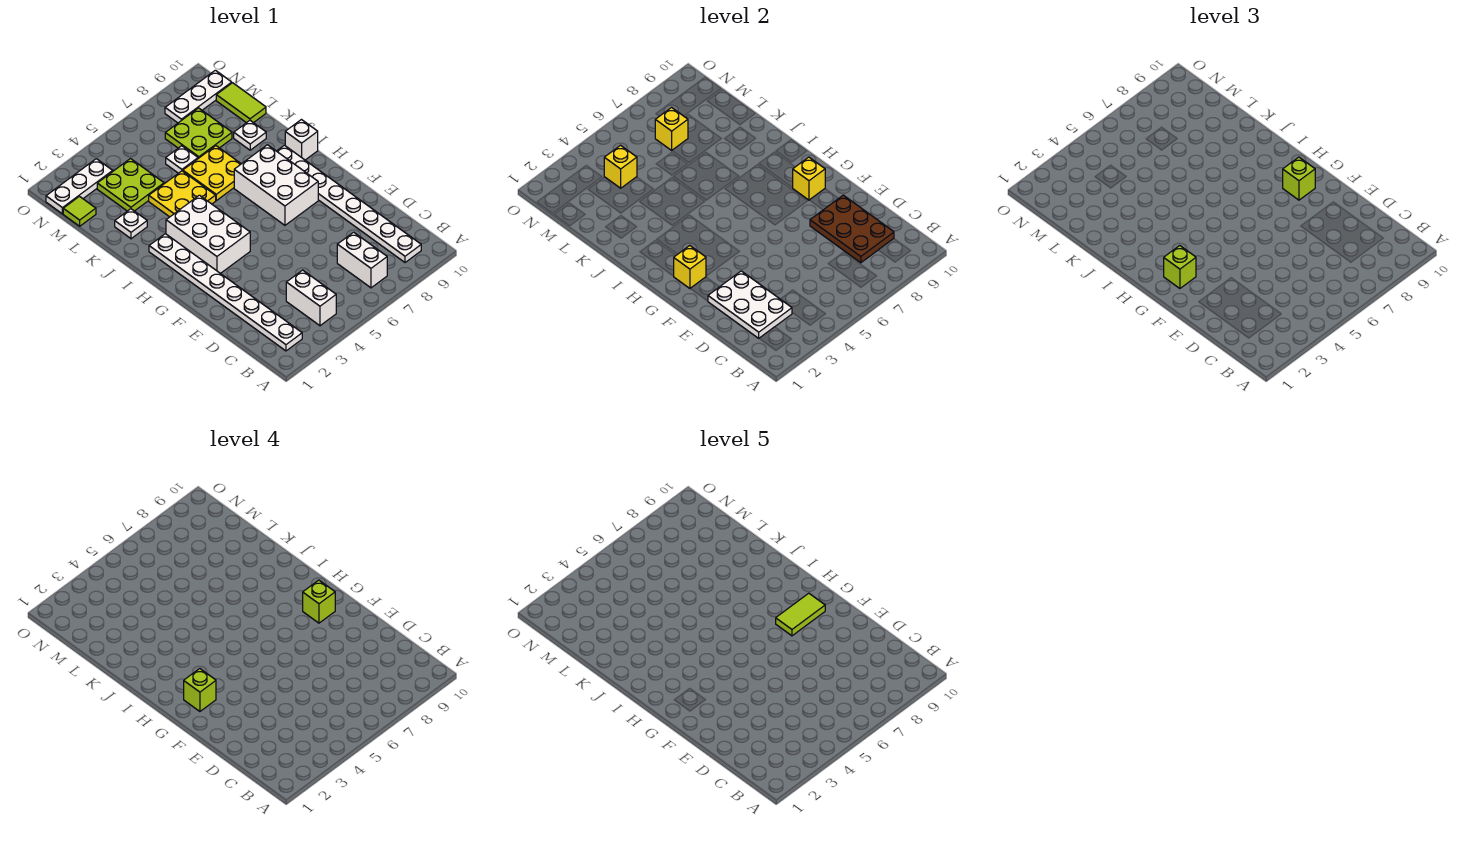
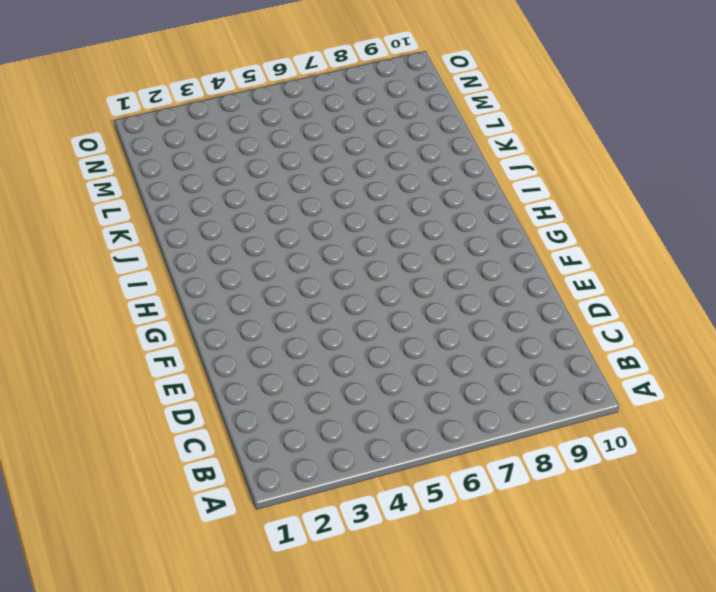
none -> white 1x8 plate [149,234,302,351]
none -> white 1x2 brick [286,270,336,326]
none -> white 1x2 brick [337,232,387,288]

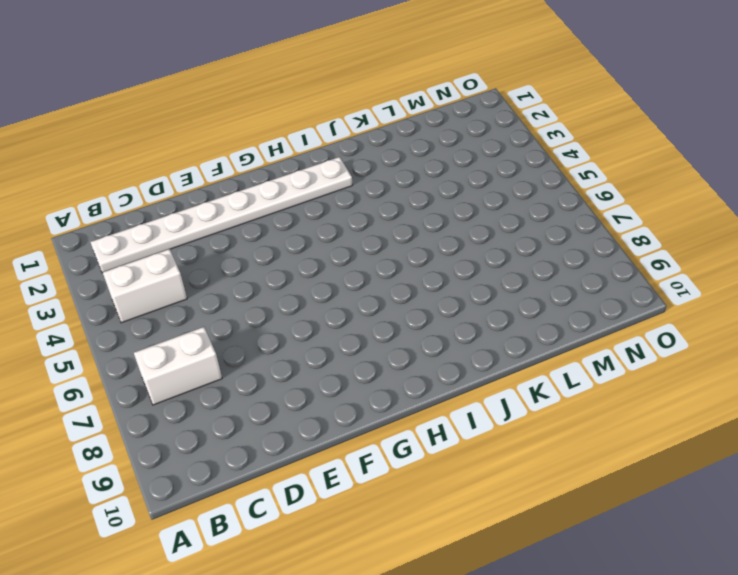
none -> white 1x8 plate [277,145,421,262]
none -> white 2x3 brick [166,195,250,274]
none -> white 2x3 brick [234,145,318,225]

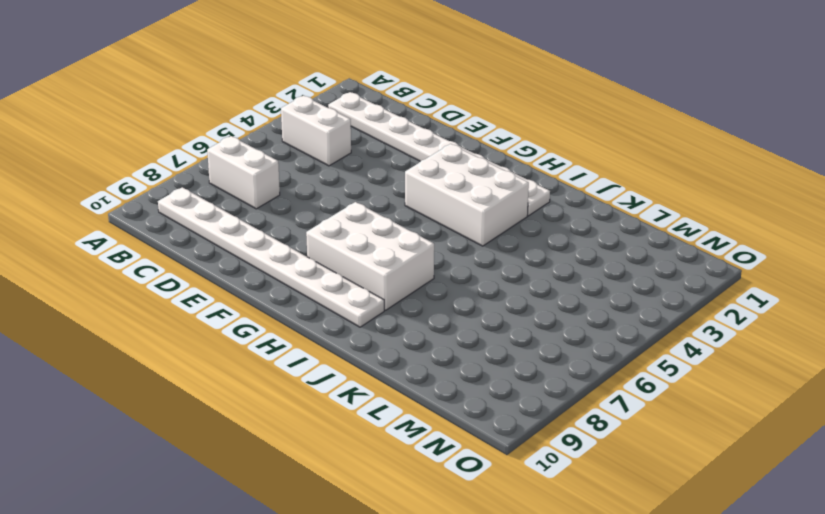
none -> white 1x1 brick [285,120,318,160]
none -> yellow 2x2 plate [149,171,216,217]
none -> yellow 2x2 plate [183,146,241,201]

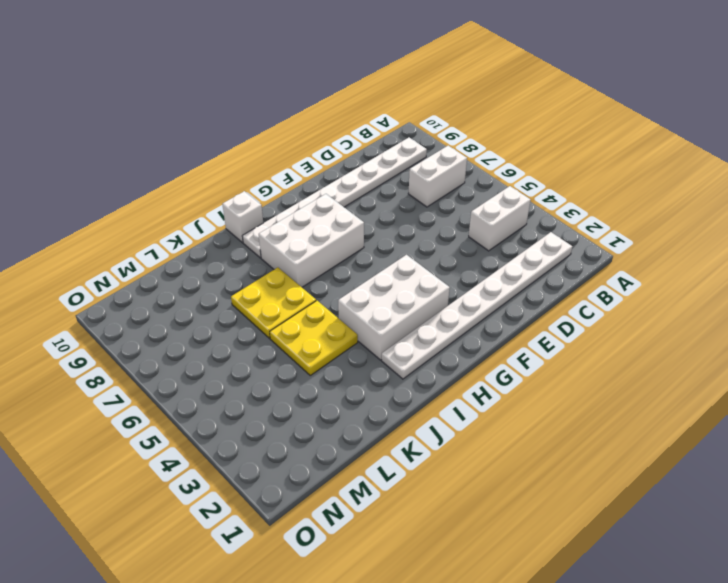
none -> white 1x1 plate [115,209,147,239]
none -> white 1x1 plate [234,121,266,150]
none -> lime 2x2 plate [97,159,164,211]

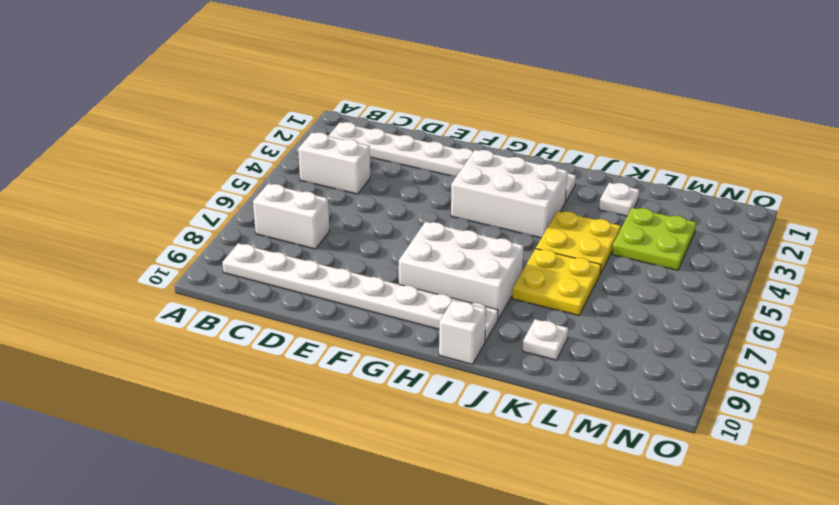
none -> white 1x1 plate [166,146,198,173]
none -> lime 2x2 plate [165,108,232,158]
none -> lime 1x2 tile [216,83,266,123]

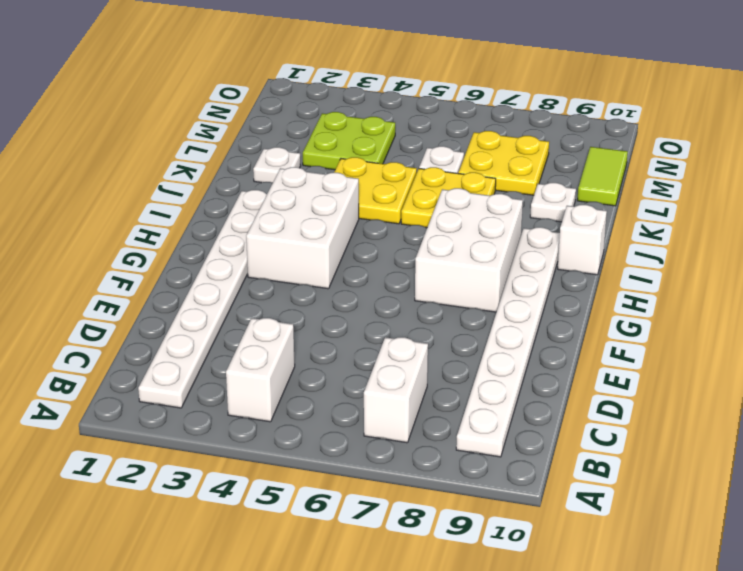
yellow 2x2 plate [458,131,549,195] -> lime 2x2 plate [165,108,232,158]
none -> lime 1x1 tile [63,197,96,226]
none -> white 1x3 plate [46,159,113,214]
none -> white 1x3 plate [165,70,232,123]

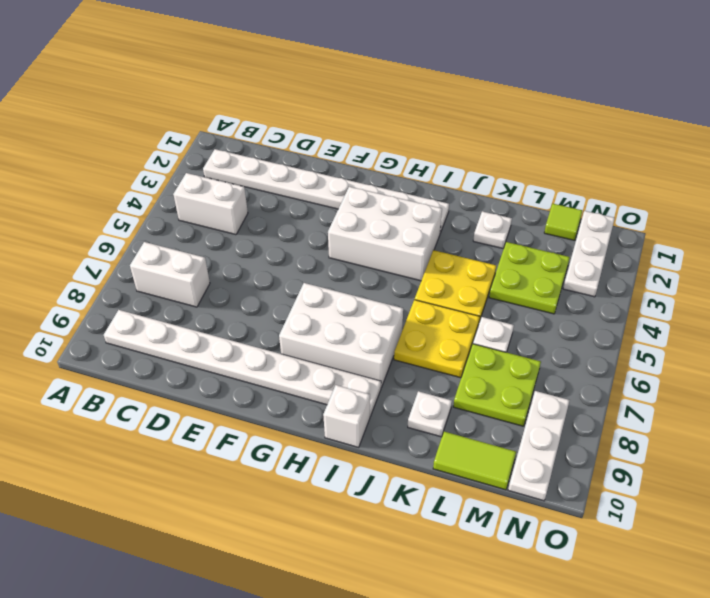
none -> white 2x3 plate [708,271,792,338]
none -> brown 2x3 plate [810,195,894,263]
none -> yellow 1x1 brick [674,246,706,288]

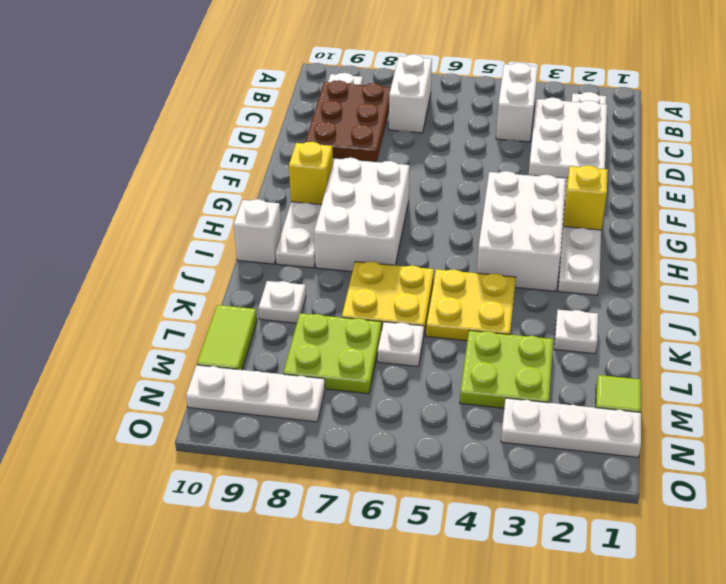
none -> yellow 1x1 brick [604,145,637,188]
none -> yellow 1x1 brick [655,108,688,150]
none -> lime 1x1 brick [1164,246,1196,288]

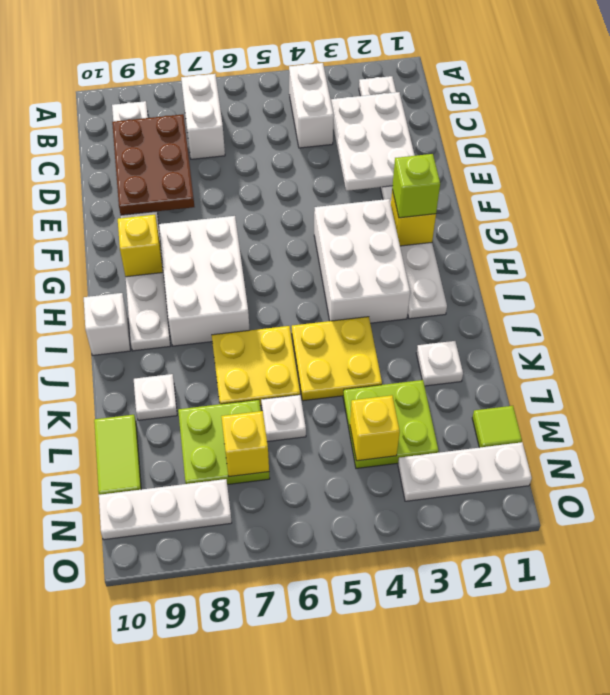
none -> lime 1x1 brick [1283,157,1315,200]
none -> lime 1x1 brick [184,669,216,711]
none -> lime 1x1 brick [303,580,335,623]

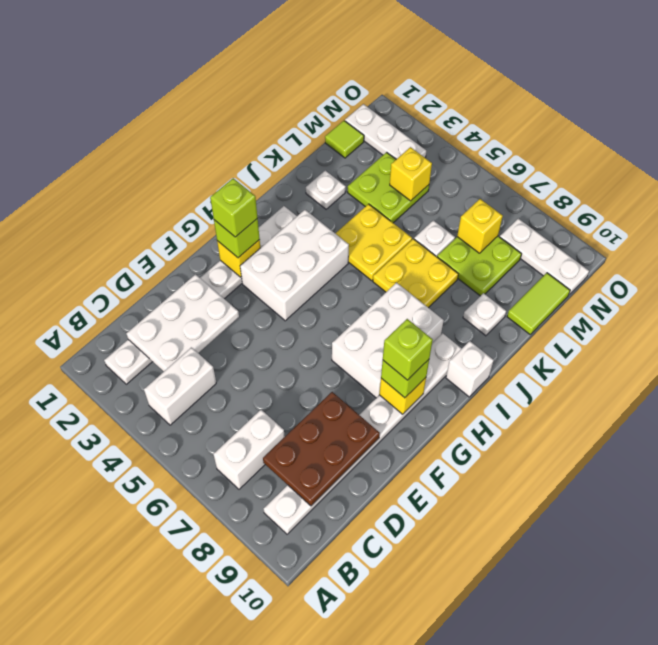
none -> lime 1x2 tile [776,593,825,636]

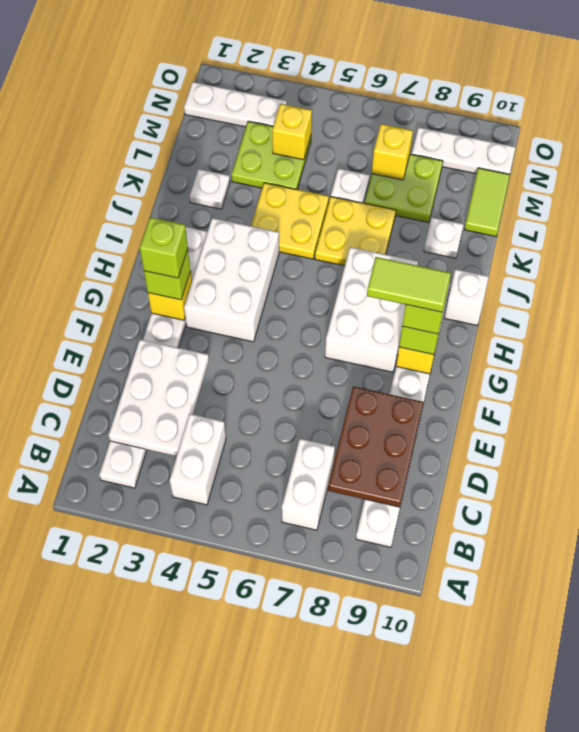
none -> lime 1x1 tile [63,197,96,226]

